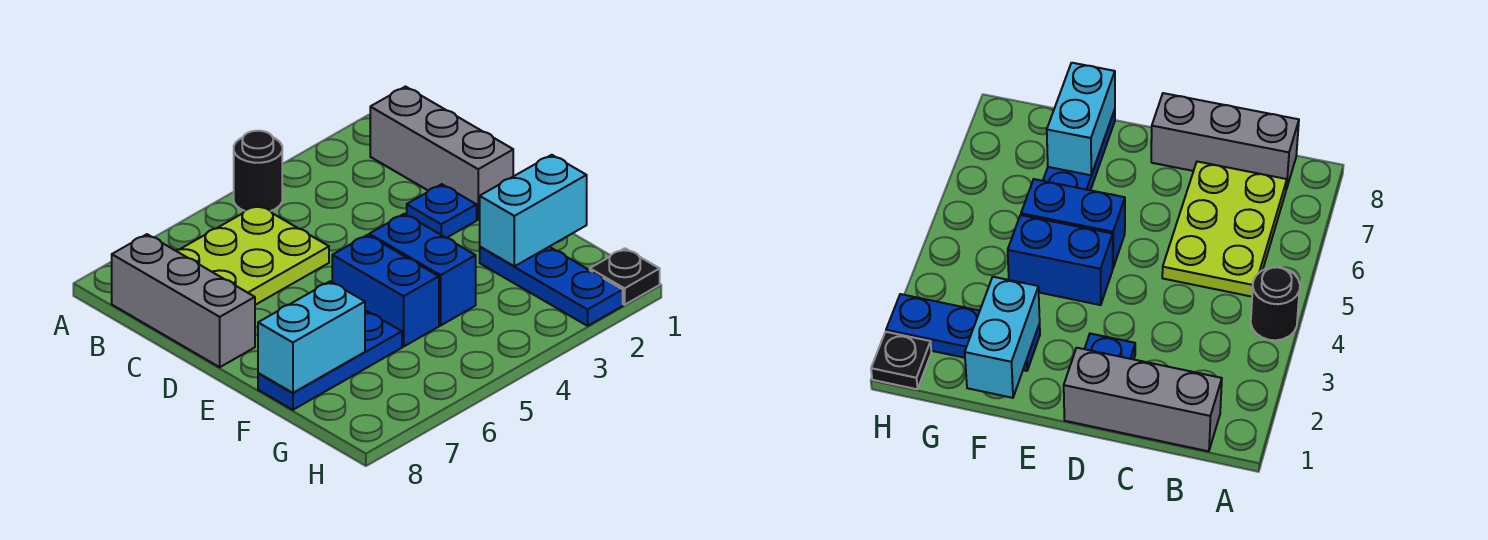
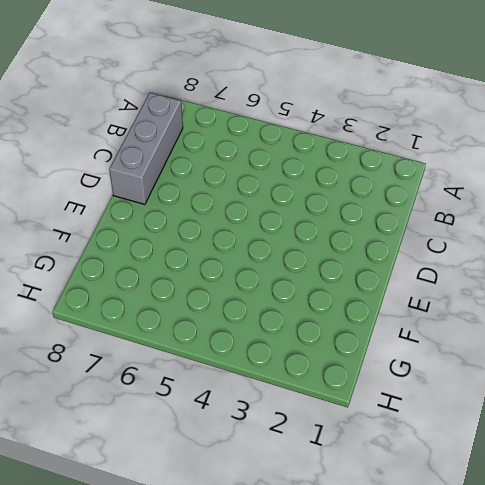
none -> black 1x1 round brick [234,131,282,211]
none -> grey 1x3 brick [370,87,513,220]
none -> lime 2x3 plate [176,205,329,305]

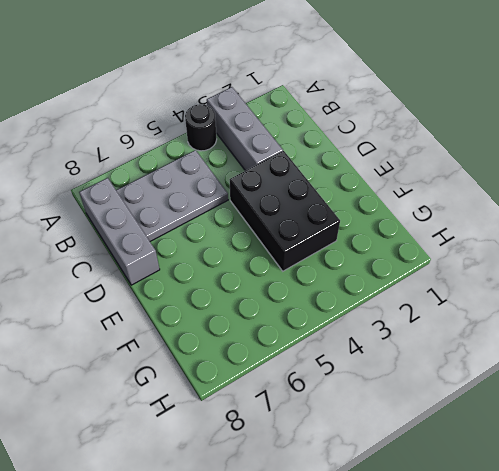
grey 1x3 brick [207,87,283,171] -> grey 1x3 brick moved to [370,87,513,220]
grey 2x3 plate [116,150,228,241] -> lime 2x3 plate [176,205,329,305]
black 2x3 brick [230,151,340,271] -> blue 1x2 brick [369,214,476,325]
none -> blue 1x1 plate [407,184,477,238]
none -> blue 1x2 brick [332,235,439,346]
none -> blue 1x3 plate [480,247,623,326]

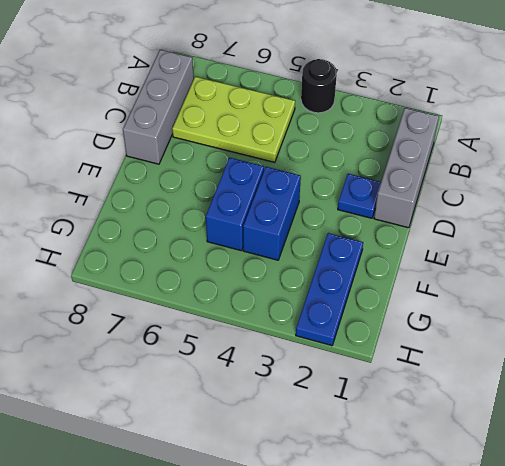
none -> blue 1x3 plate [258,311,402,410]
none -> black 1x1 plate [590,248,660,305]
none -> cyan 1x2 brick [480,155,587,266]

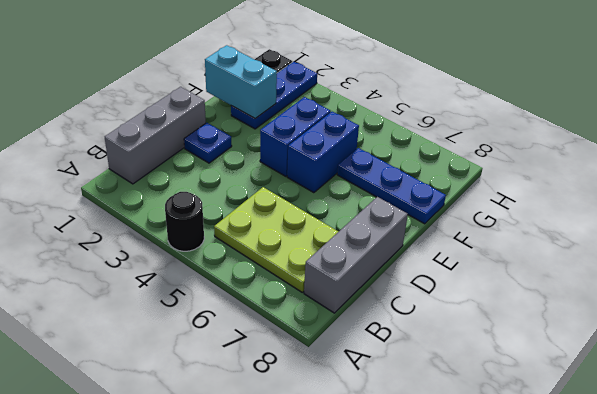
none -> cyan 1x2 brick [258,281,365,393]

